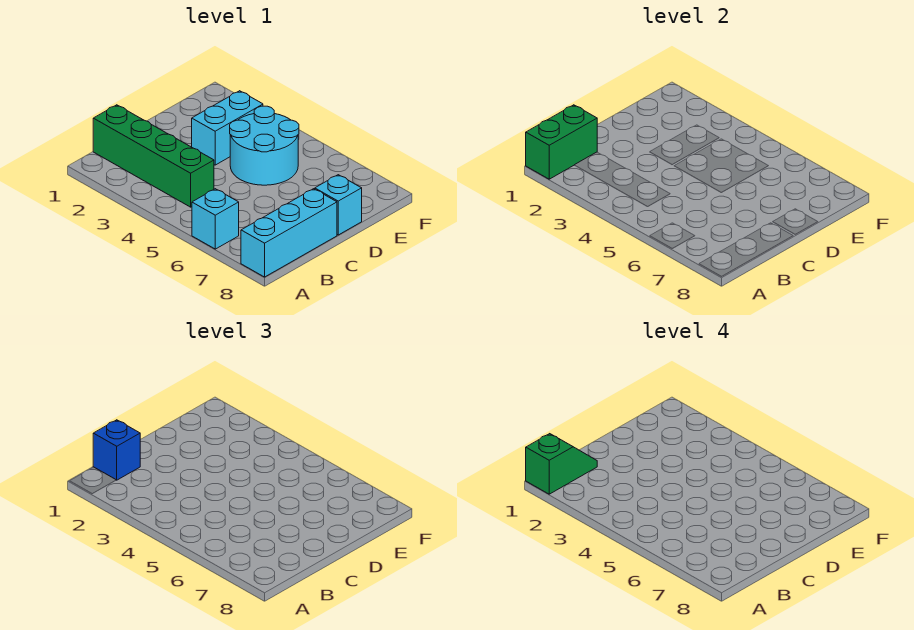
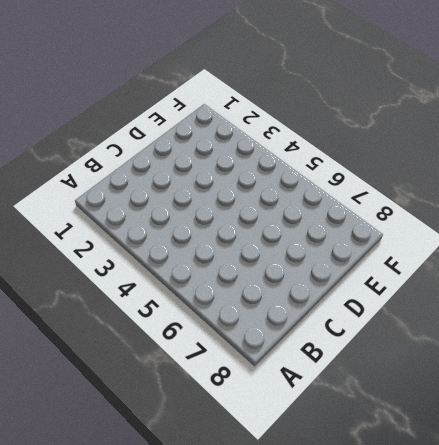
none -> cyan 1x1 brick [192,189,239,249]
none -> cyan 1x3 brick [241,189,337,277]

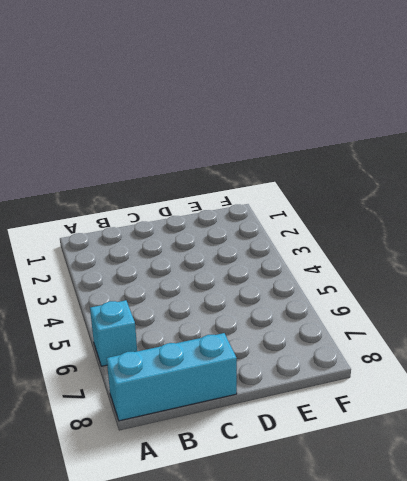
none -> green 1x4 brick [93,105,214,207]
none -> cyan 1x2 brick [192,91,263,165]

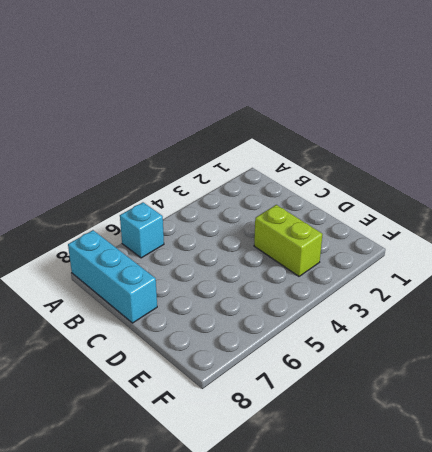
lime 1x2 brick [254,205,323,276] -> cyan 1x2 brick [192,91,263,165]
none -> green 1x4 brick [93,105,214,207]
none -> cyan 2x2 round brick [230,106,299,185]

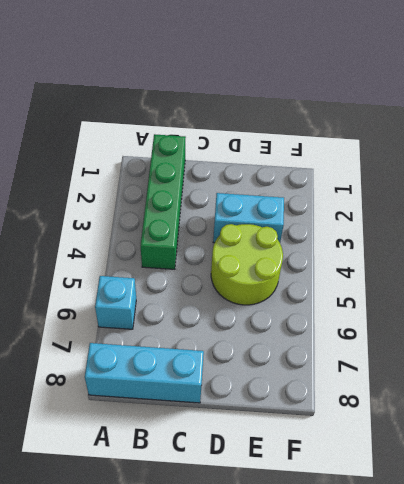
lime 2x2 round brick [211,224,283,305] -> cyan 2x2 round brick [230,106,299,185]
none -> cyan 1x1 brick [315,175,362,235]
none -> green 1x2 brick [526,105,597,179]

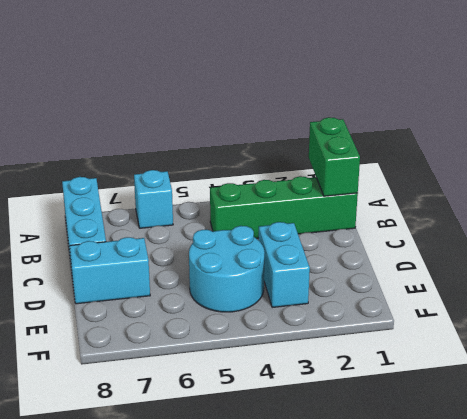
cyan 1x2 brick [70,237,150,304] -> cyan 1x1 brick [315,175,362,235]
none -> blue 1x1 brick [93,420,140,480]
none -> green 1x2 slope [526,434,597,494]

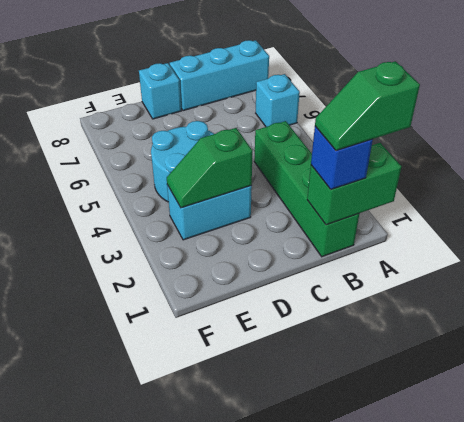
green 1x2 slope [167,128,252,208] -> none

